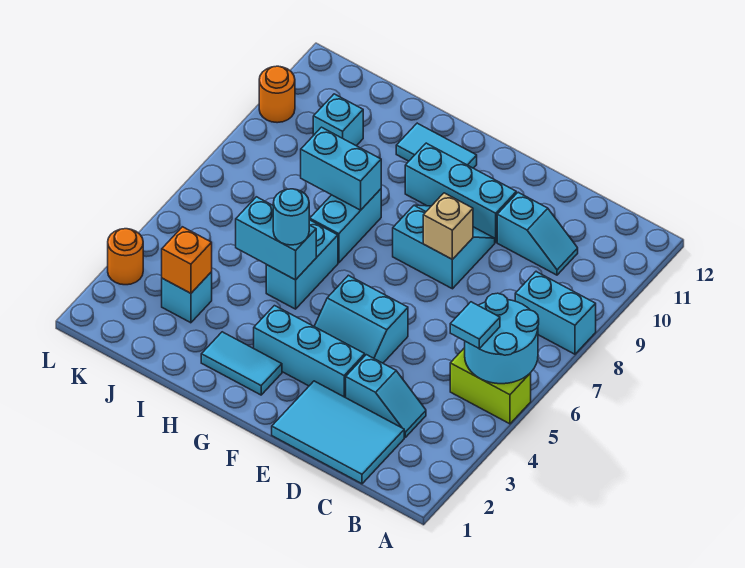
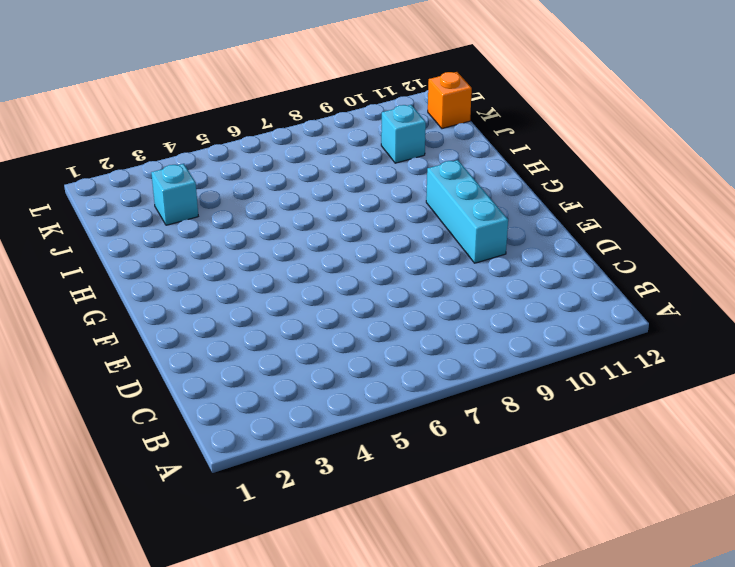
orange 1x1 brick [428,72,472,129] -> orange 1x1 brick moved to [162,227,212,293]
none -> lime 1x2 brick [450,348,531,424]
none -> cyan 1x2 brick [515,272,596,354]
none -> cyan 2x3 tile [272,381,404,484]

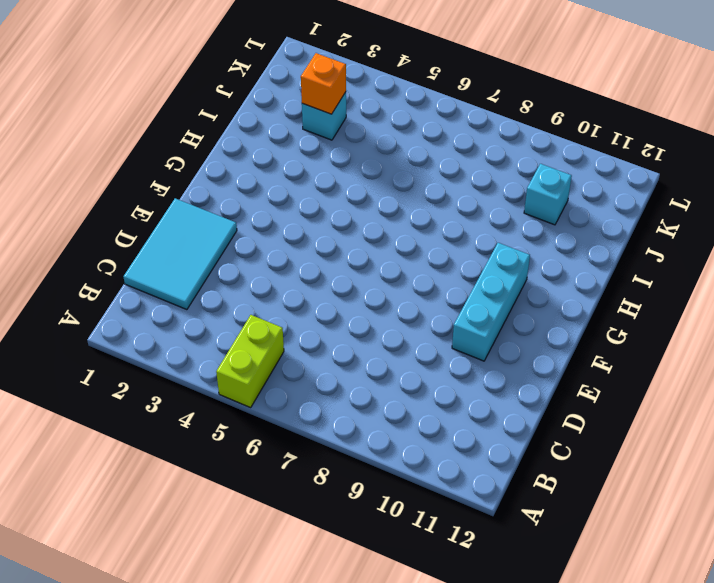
none -> cyan 1x2 brick [515,272,596,354]
none -> cyan 1x2 slope [346,355,426,437]
none -> cyan 1x2 slope [497,192,578,275]

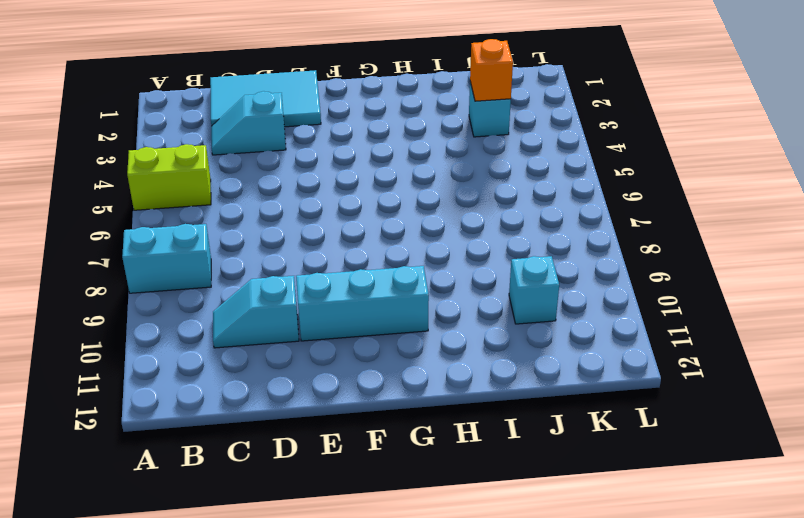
none -> cyan 1x3 brick [254,306,365,398]
none -> cyan 2x2 slope [314,275,408,363]
none -> cyan 2x2 slope [393,205,495,289]

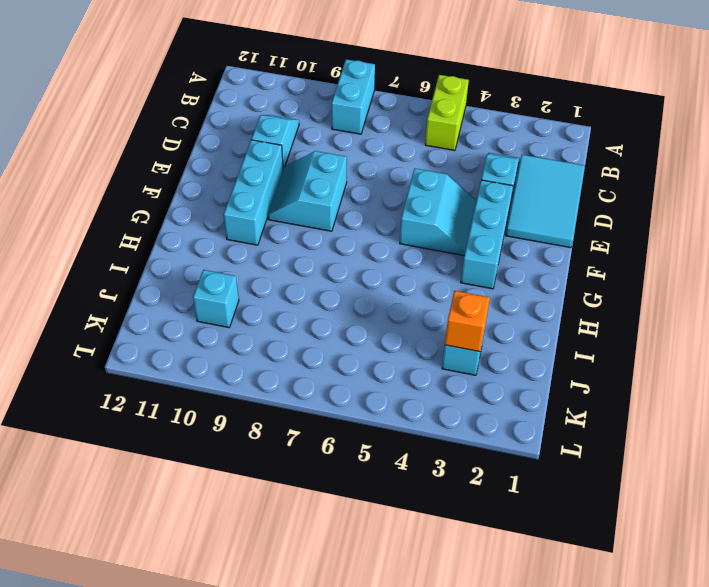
none -> cyan 1x2 tile [201,332,282,395]
none -> cyan 1x2 tile [396,123,477,168]
none -> cyan 1x2 brick [266,220,338,309]

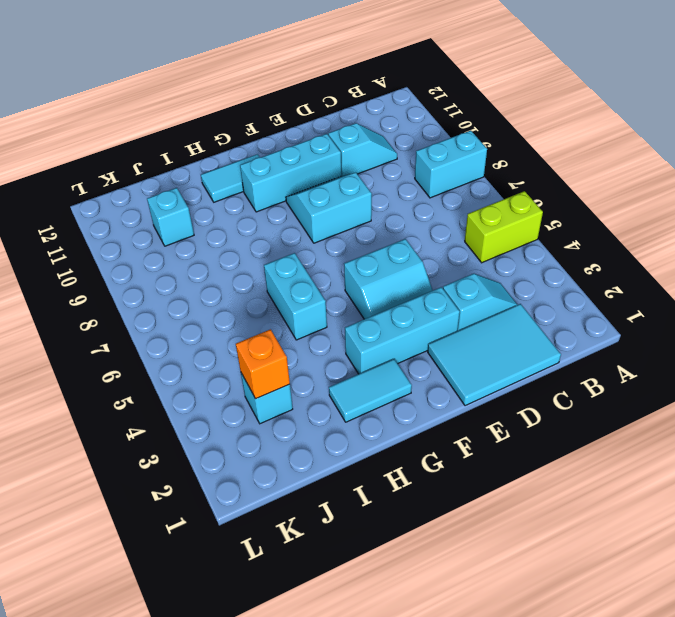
none -> cyan 1x2 brick [309,189,381,263]
none -> orange 1x1 round brick [108,229,143,285]
none -> orange 1x1 round brick [259,66,295,123]

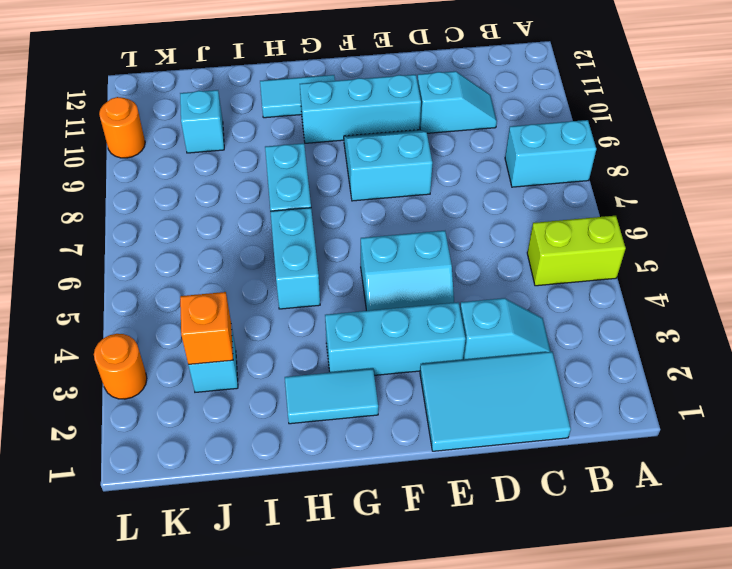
none -> cyan 2x2 round brick [465,293,539,384]
none -> tan 1x1 brick [423,193,473,260]
none -> cyan 1x2 brick [236,197,316,280]

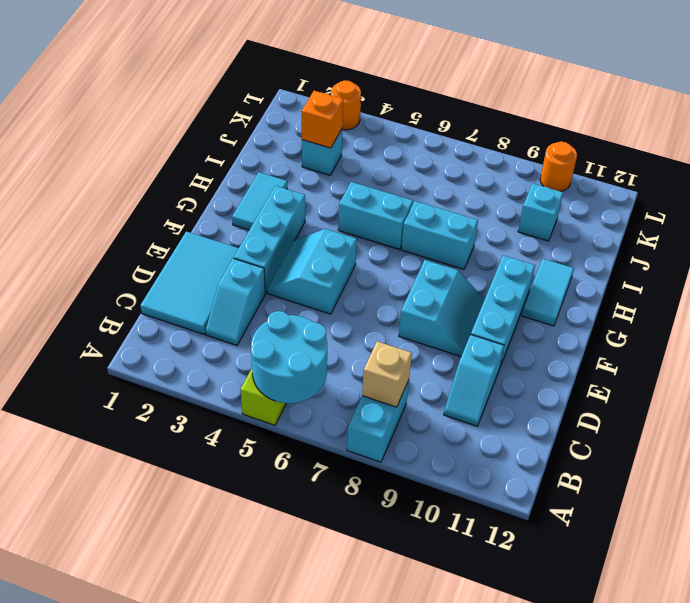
tan 1x1 brick [362,341,412,407] -> tan 1x1 brick moved to [423,193,473,260]
none -> cyan 1x2 brick [236,197,316,280]
none -> cyan 1x2 brick [301,127,381,210]
none -> cyan 1x1 tile [450,302,500,348]

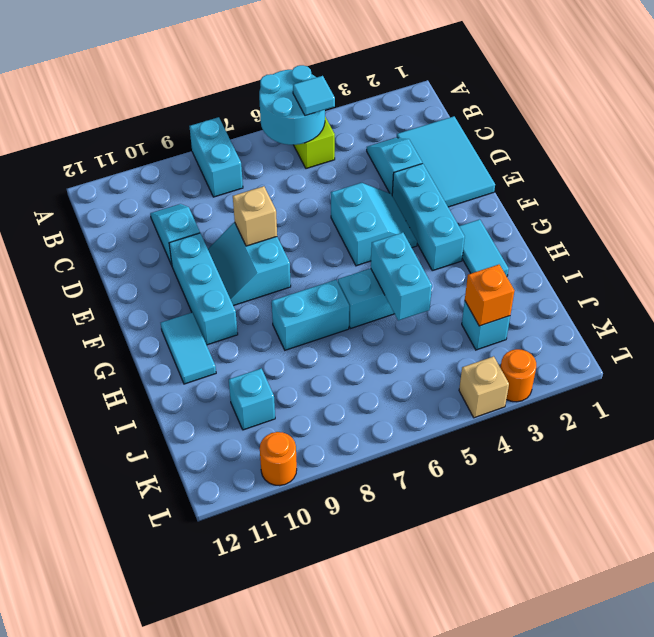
tan 1x1 brick [459,356,509,418] -> none
none -> cyan 1x2 brick [301,127,381,210]
none -> cyan 1x1 round brick [273,189,309,245]

